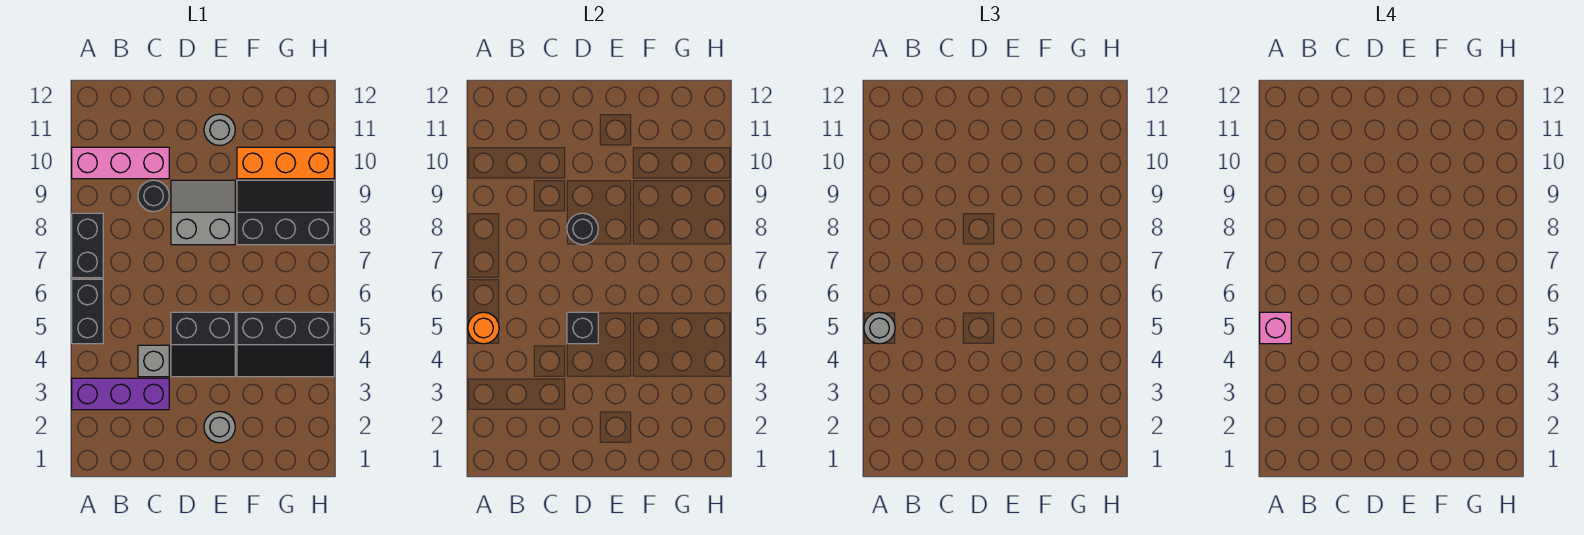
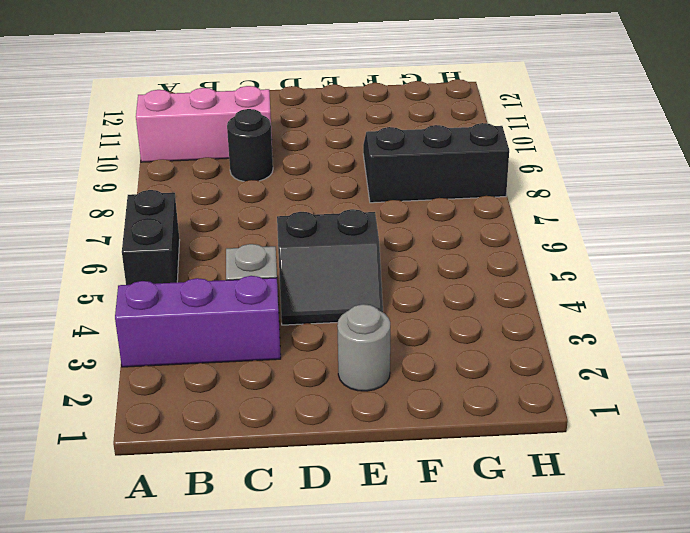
none -> black 1x2 brick [72,213,103,278]
none -> grey 2x2 slope [171,180,235,245]
none -> grey 1x1 round brick [204,114,235,146]

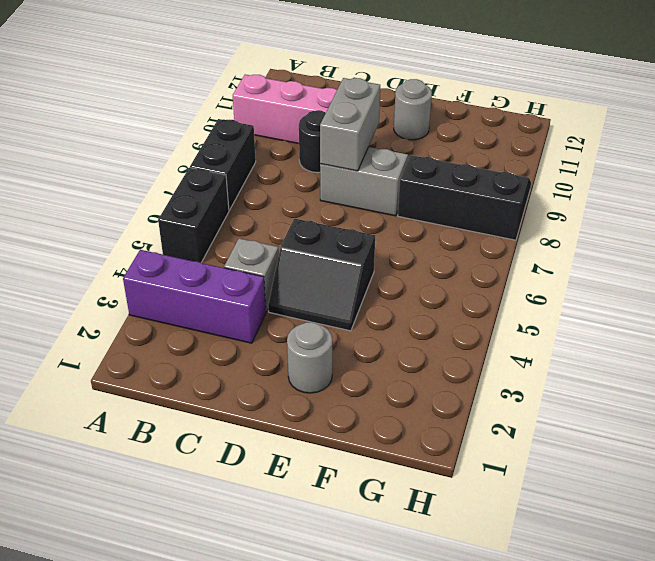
grey 1x2 brick [320,78,380,171] -> black 1x1 round brick [567,213,598,245]
none -> black 2x3 slope [237,312,334,377]
none -> orange 1x3 brick [237,147,334,179]
none -> orange 1x1 round brick [468,312,499,344]

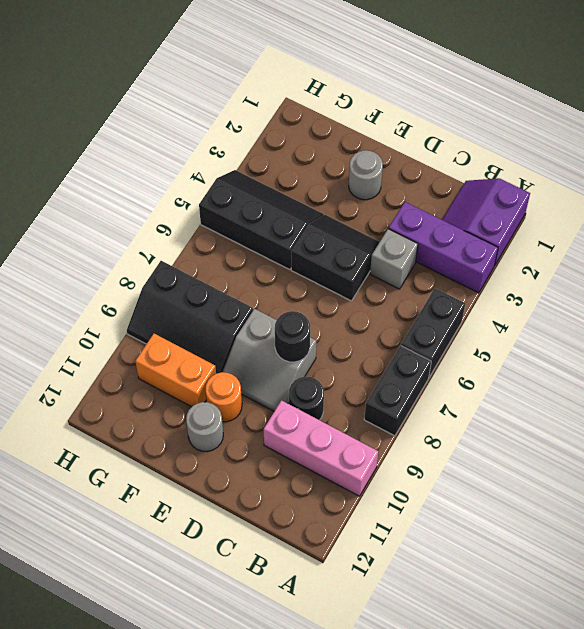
purple 2x2 slope [442,178,530,266] -> none
orange 1x1 round brick [206,372,242,422] -> orange 1x1 round brick moved to [468,312,499,344]
orange 1x2 brick [135,334,216,407] -> orange 1x3 brick [237,147,334,179]
none -> black 1x1 brick [567,312,598,344]
none -> grey 1x1 round brick [864,312,895,344]
none -> pink 1x1 brick [1260,312,1291,344]

